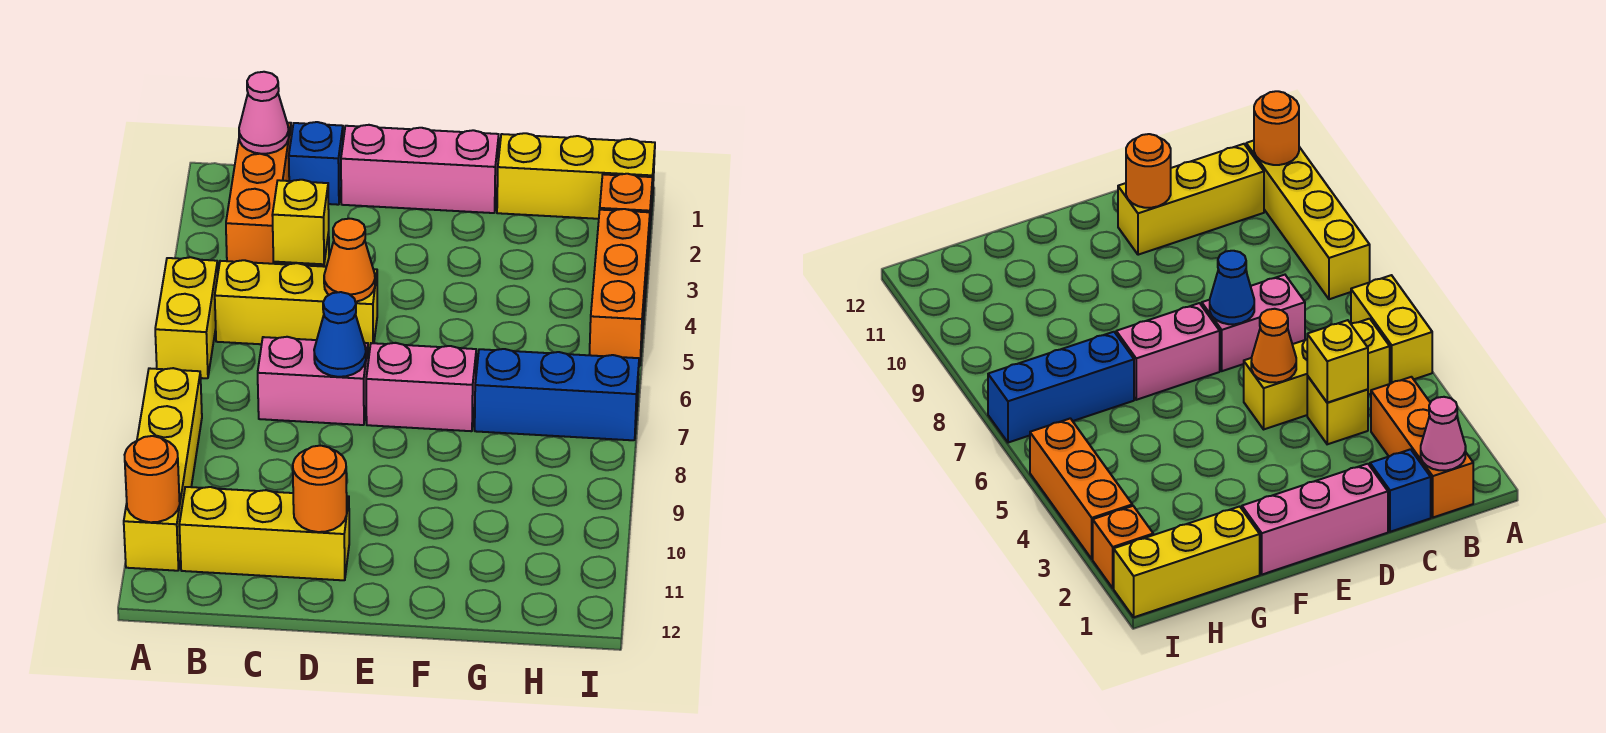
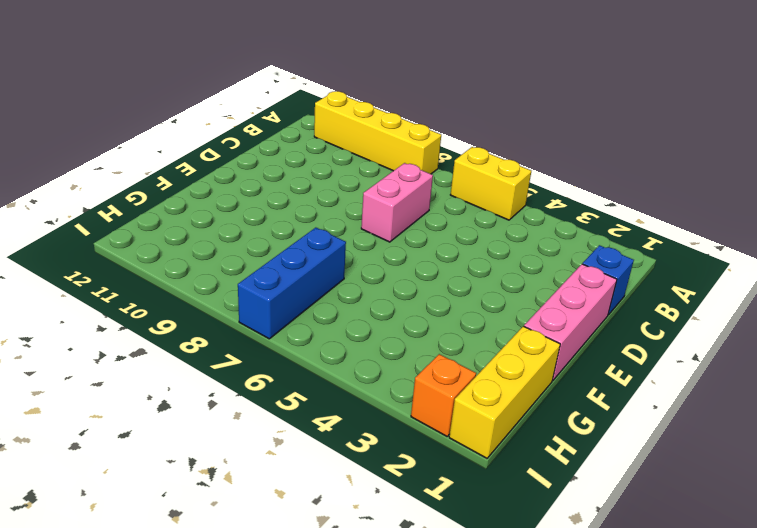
none -> orange 1x3 brick [226,123,291,264]
none -> yellow 1x3 brick [215,260,377,350]
none -> yellow 1x3 brick [179,487,349,580]

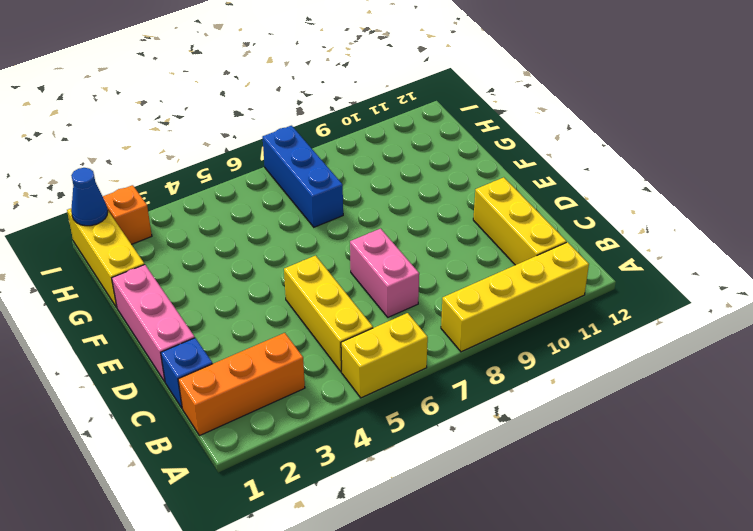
blue 1x1 cone [71,168,108,226] -> blue 1x1 cone moved to [314,292,366,377]
none -> yellow 1x1 brick [1307,376,1368,444]
none -> pink 1x2 brick [366,343,476,431]
none -> orange 1x3 brick [589,209,650,366]

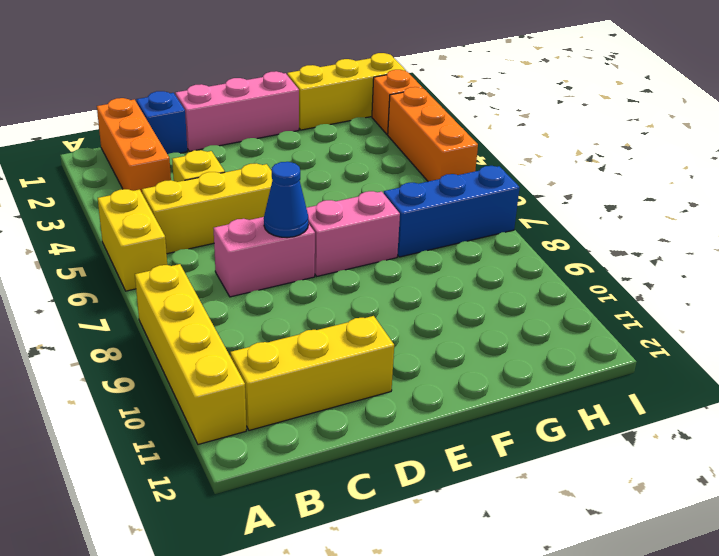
none -> orange 1x1 round brick [125,436,180,522]
none -> pink 1x1 cone [239,72,289,154]
none -> yellow 1x1 brick [272,180,329,264]

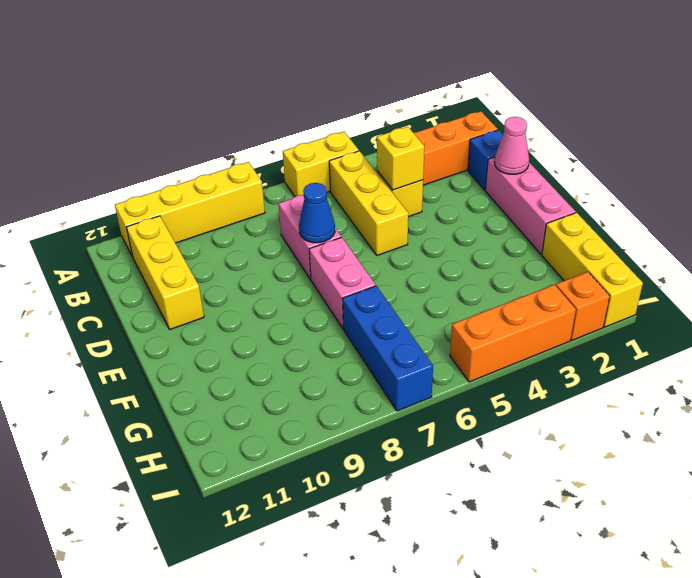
pink 1x1 cone [495,117,529,174] -> pink 1x1 cone moved to [239,72,289,154]
none -> orange 1x1 round brick [125,436,180,522]
none -> orange 1x1 cone [324,219,375,302]
none -> orange 1x1 round brick [293,446,347,532]

